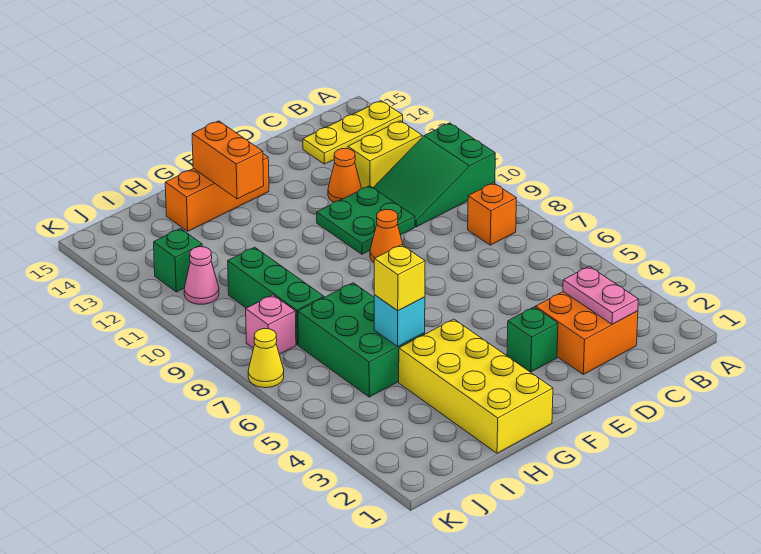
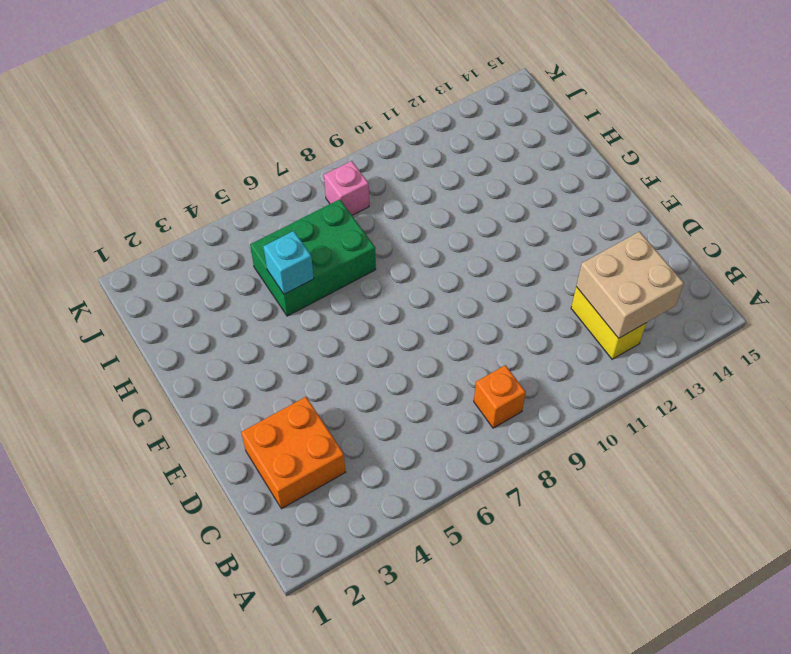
tan 2x2 brick [576,232,684,338] -> none
none -> green 2x3 slope [373,123,495,227]
none -> yellow 1x3 plate [303,101,403,164]
none -> green 2x2 plate [317,186,415,254]

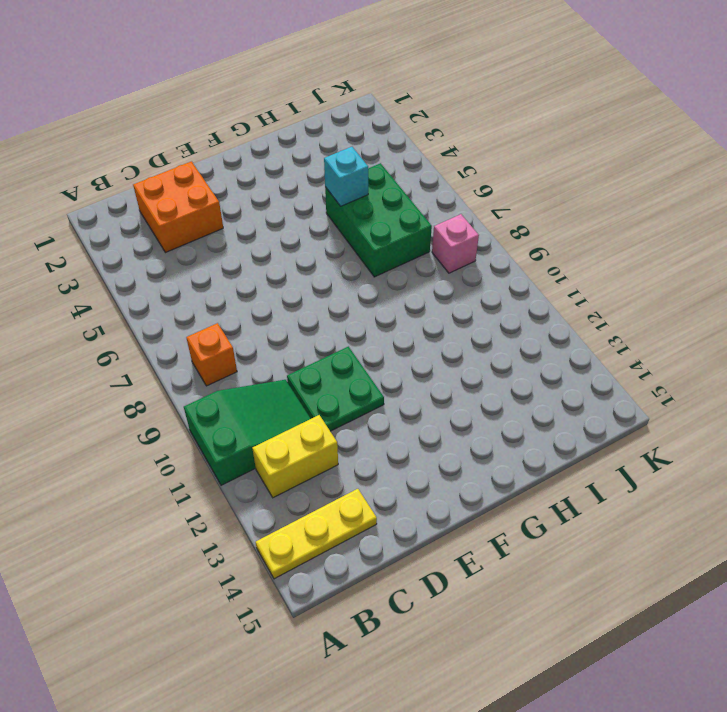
none -> orange 1x1 cone [328,149,361,202]
none -> green 1x1 brick [507,307,558,372]
none -> orange 1x1 cone [370,209,403,263]

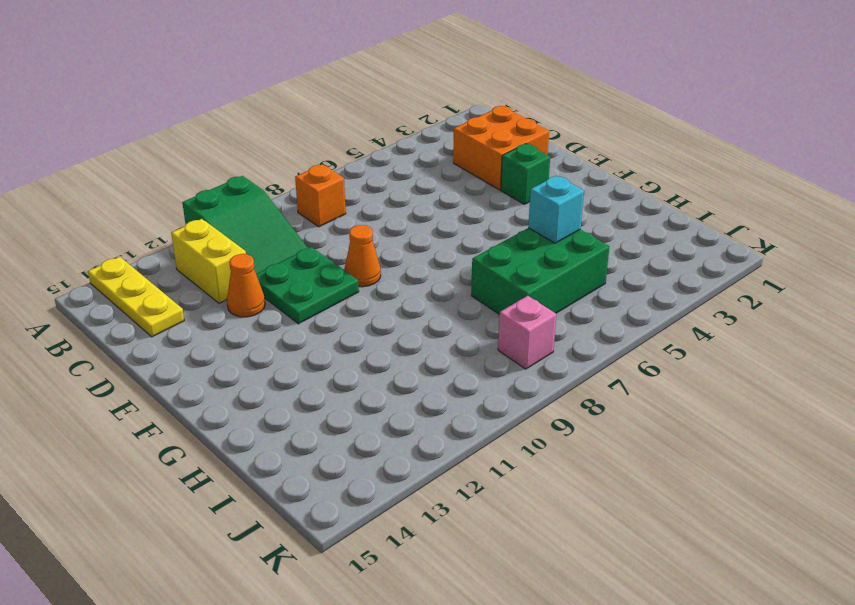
none -> orange 1x3 brick [165,154,269,231]
none -> yellow 2x4 brick [399,319,553,453]
none -> green 1x3 brick [228,247,324,345]

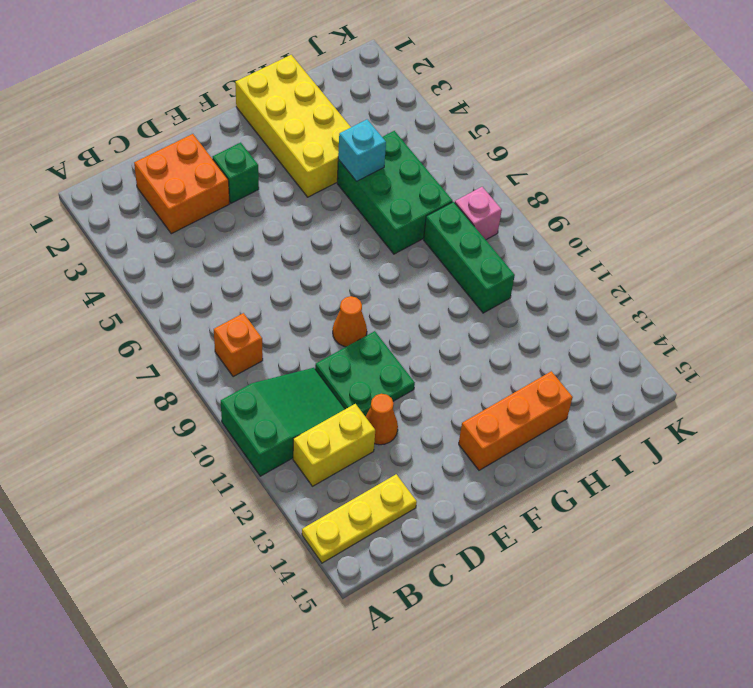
none -> pink 1x1 cone [184,247,219,304]
none -> green 1x1 brick [154,229,202,292]
none -> yellow 1x1 cone [248,329,284,388]

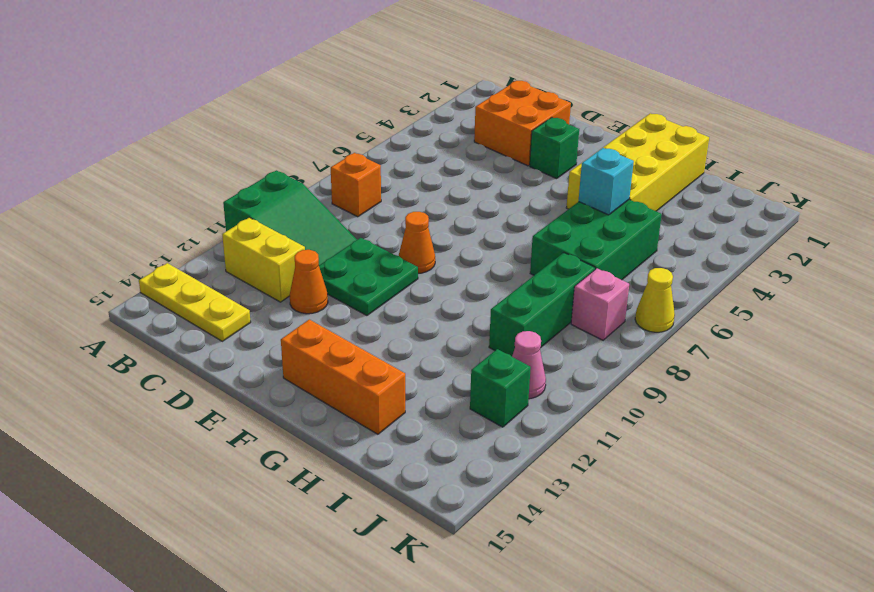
none -> pink 1x2 plate [563,266,638,324]
none -> orange 1x2 brick [192,121,264,199]
none -> yellow 1x1 brick [374,245,425,311]

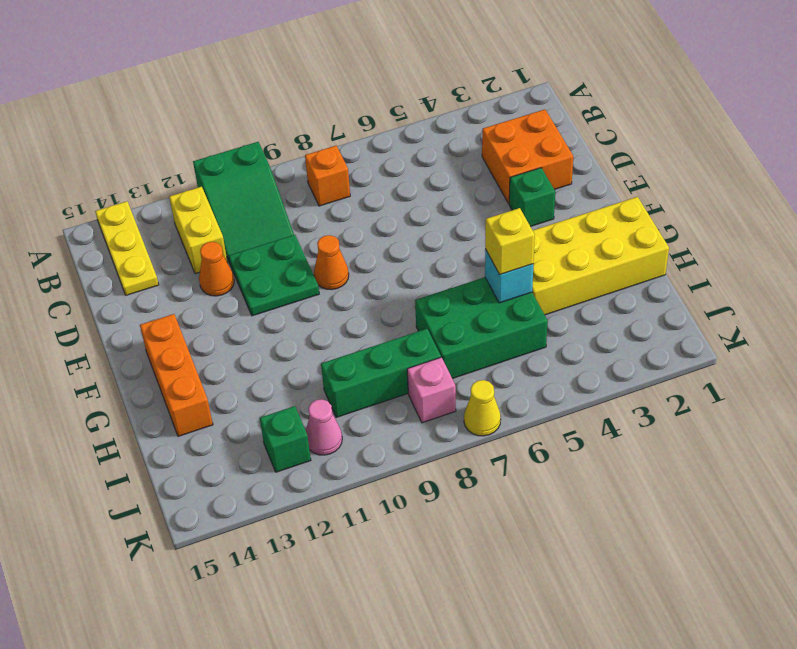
none -> pink 1x2 plate [563,266,638,324]
none -> orange 1x2 brick [192,121,264,199]

